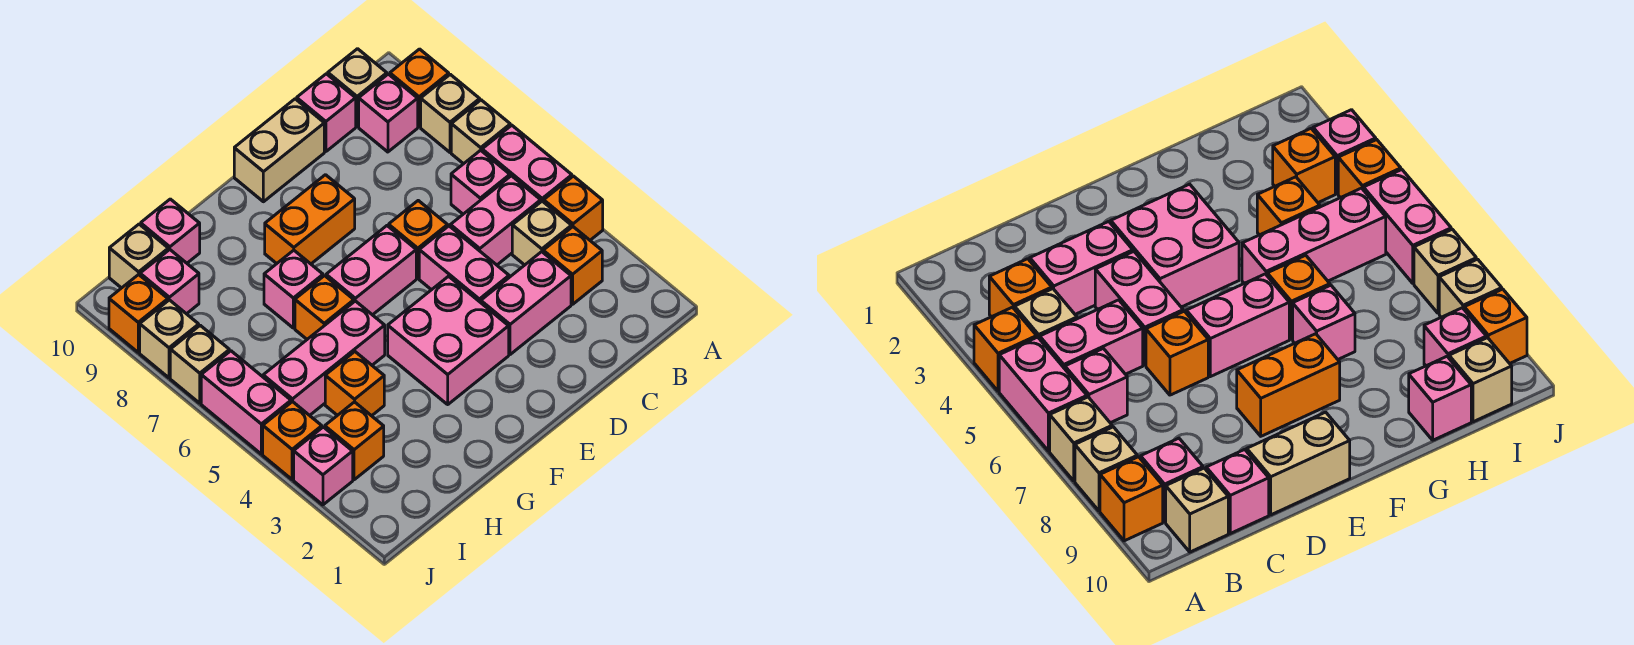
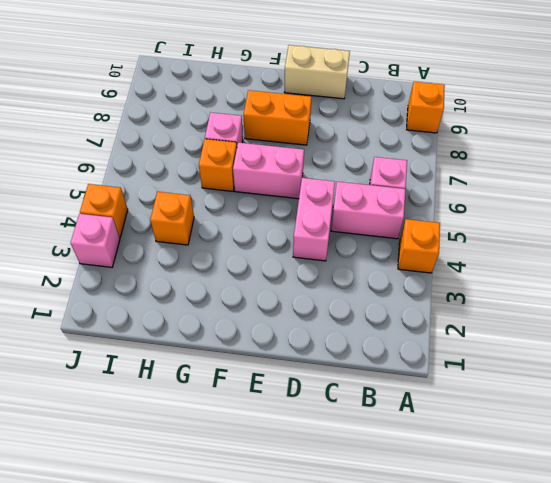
none -> pink 1x2 brick [482,125,572,202]
none -> tan 1x1 brick [451,100,510,164]
none -> tan 1x1 brick [421,74,480,152]
none -> orange 1x1 brick [543,227,602,304]

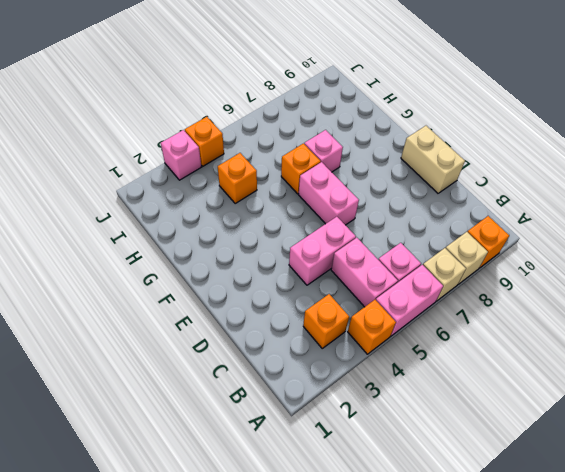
none -> tan 1x1 brick [512,201,571,265]
none -> pink 1x1 brick [359,74,418,152]
none -> tan 1x1 brick [328,49,387,127]
none -> pink 1x2 brick [481,252,571,355]

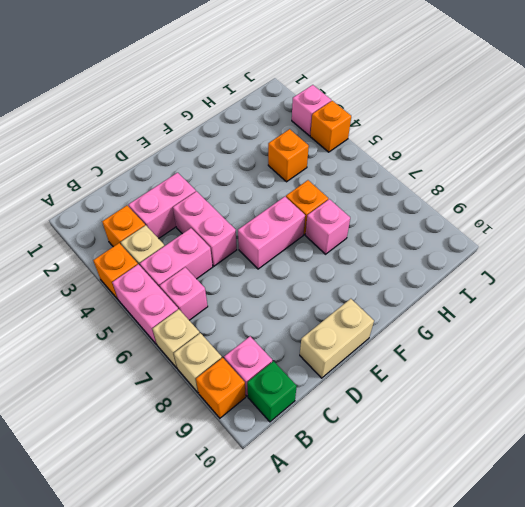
green 1x1 brick [247,361,297,422] -> tan 1x1 brick [328,49,387,127]
none -> pink 1x1 brick [297,74,356,152]
none -> orange 1x1 brick [389,201,448,278]
none -> pink 2x2 brick [388,276,509,404]
none -> orange 1x2 brick [265,175,355,264]

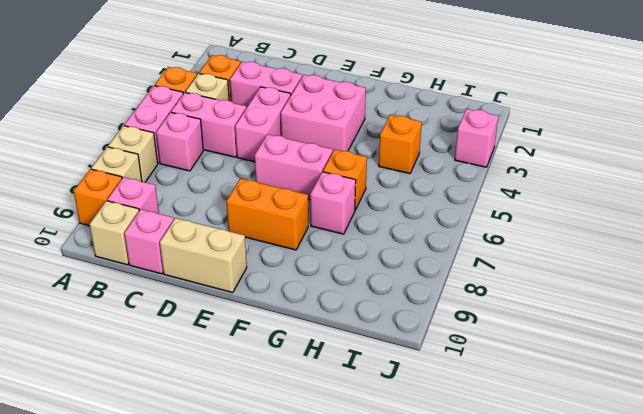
none -> orange 1x1 brick [389,201,448,278]
none -> pink 1x3 brick [263,301,385,415]
none -> pink 1x1 brick [141,199,200,263]
none -> orange 1x1 brick [325,402,384,480]

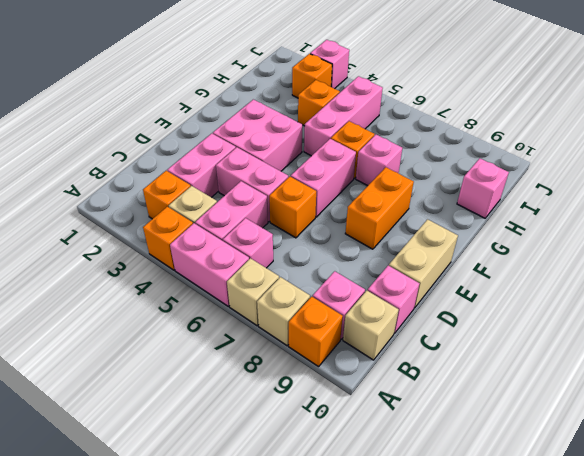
none -> pink 1x1 brick [140,250,199,314]
none -> tan 1x1 brick [109,224,168,288]
none -> orange 1x1 brick [263,401,322,479]
none -> pink 1x2 brick [201,351,291,454]

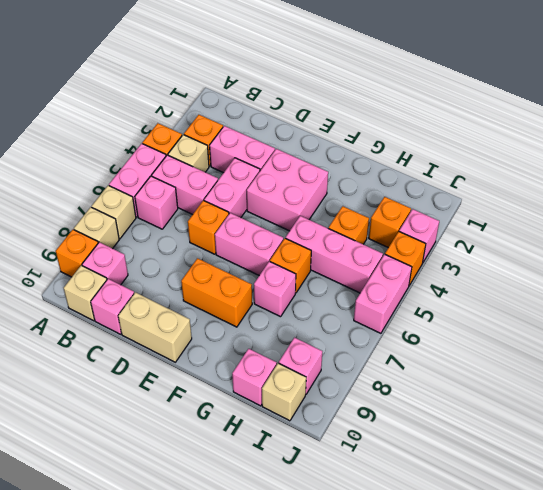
none -> tan 1x1 brick [170,325,229,403]
none -> tan 1x1 brick [140,300,199,378]
none -> orange 1x1 brick [109,275,168,352]

